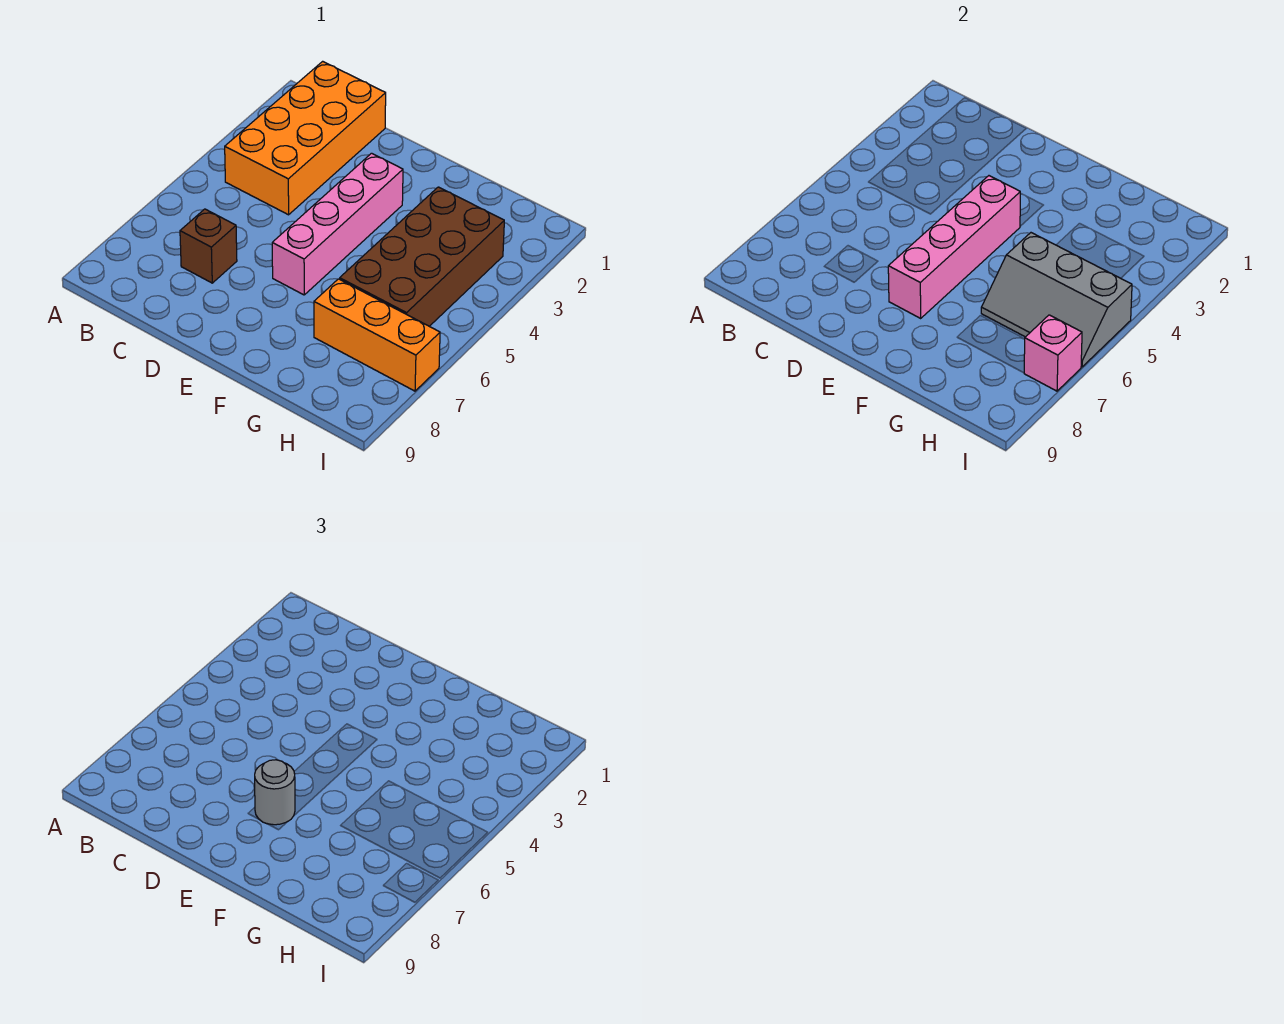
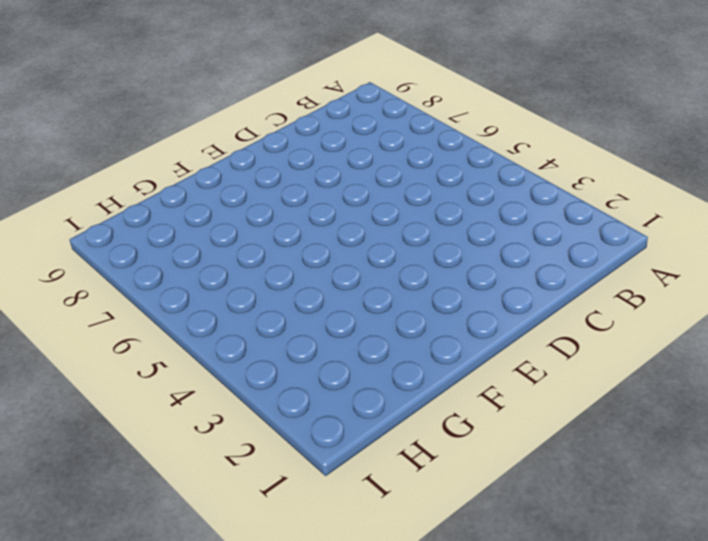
none -> orange 2x4 brick [225,61,386,215]
none -> brown 1x1 brick [180,209,237,283]

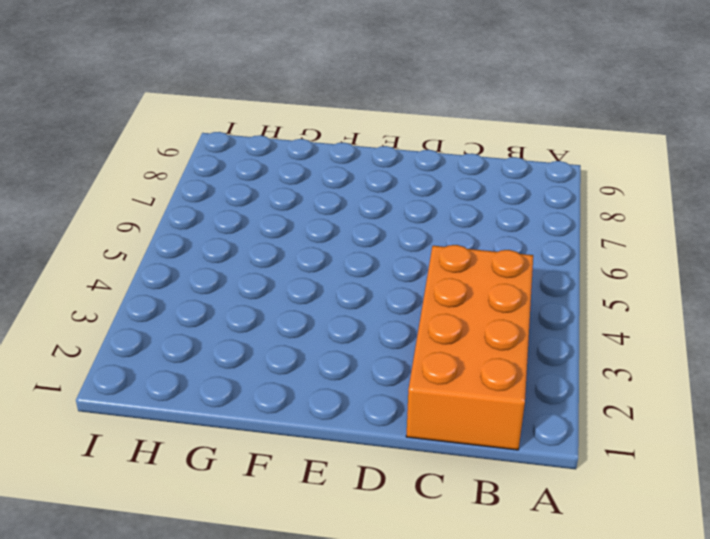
none -> brown 1x1 brick [180,209,237,283]
none -> pink 1x4 brick [272,153,403,295]

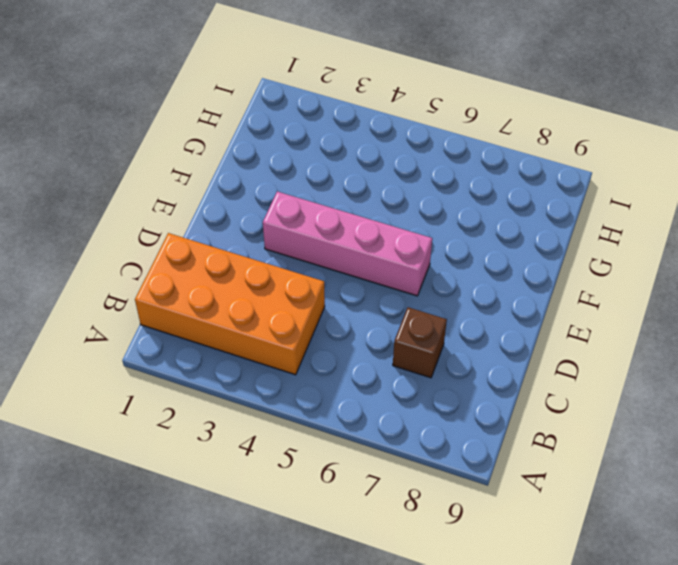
none -> brown 2x4 brick [340,187,504,326]
none -> orange 1x3 brick [314,279,440,391]

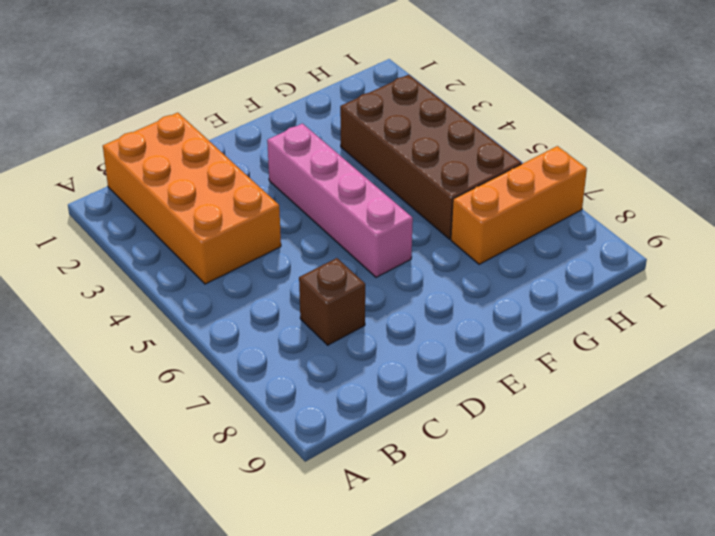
none -> pink 1x4 brick [888,176,1020,318]
none -> grey 2x3 slope [981,233,1132,367]

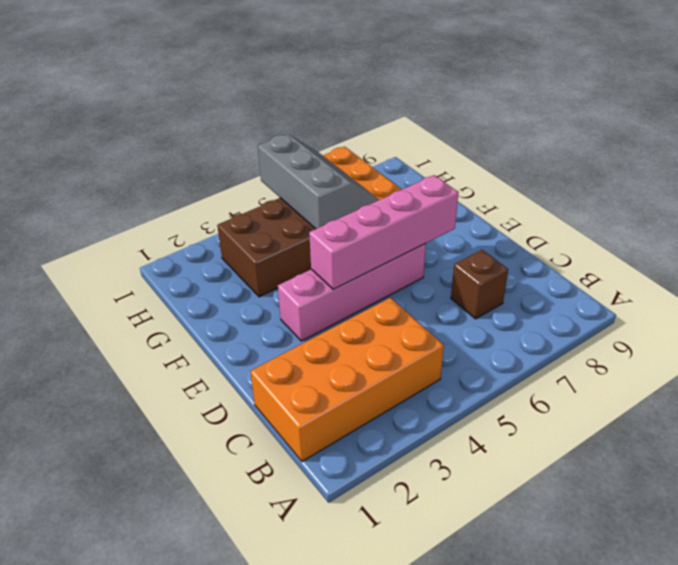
none -> pink 1x1 brick [1024,315,1082,391]
none -> grey 1x1 round brick [255,760,295,825]

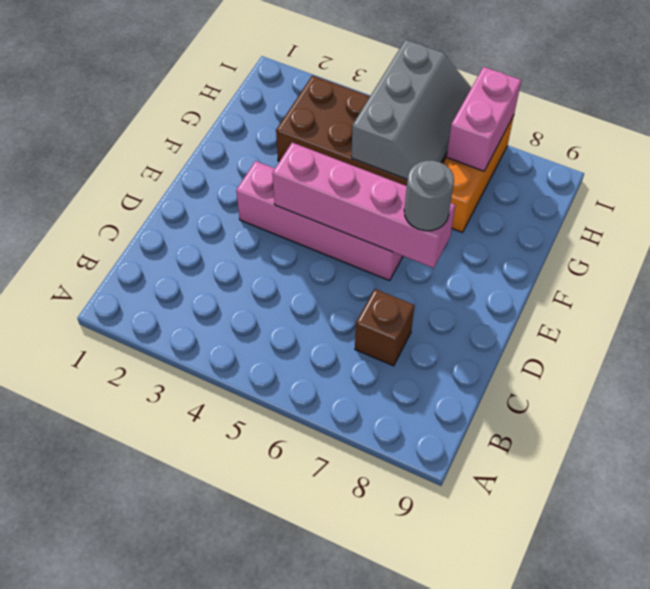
pink 1x2 brick [447,67,521,171] -> pink 1x1 brick [1024,315,1082,391]
none -> orange 2x4 brick [225,61,386,215]

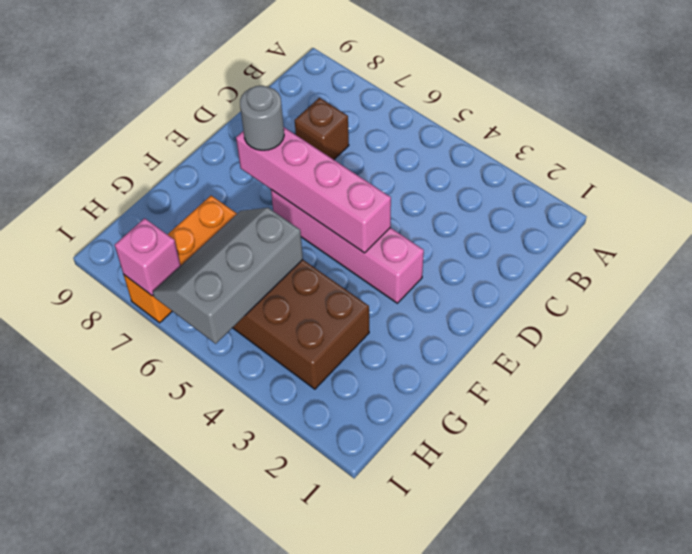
none -> orange 2x4 brick [225,61,386,215]

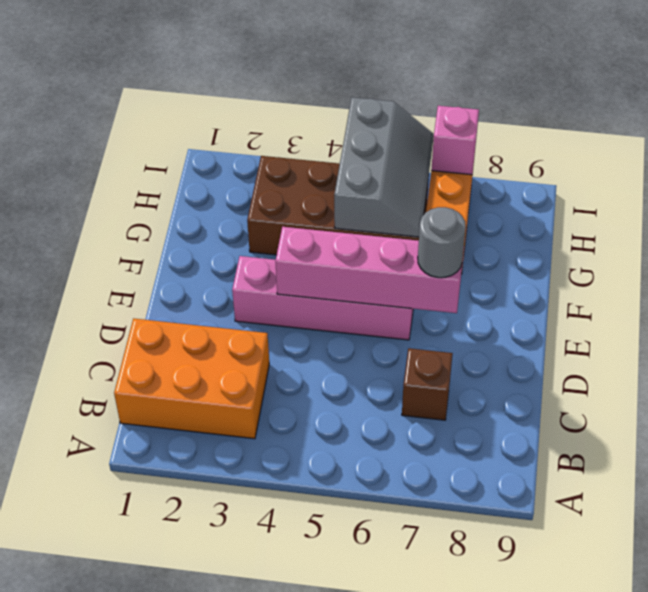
orange 2x3 brick [114,318,269,439] -> orange 2x4 brick [225,61,386,215]

